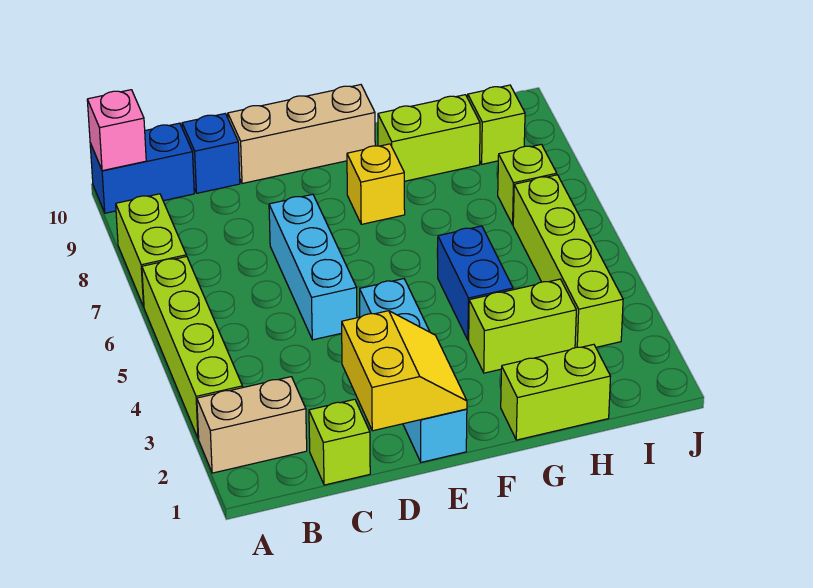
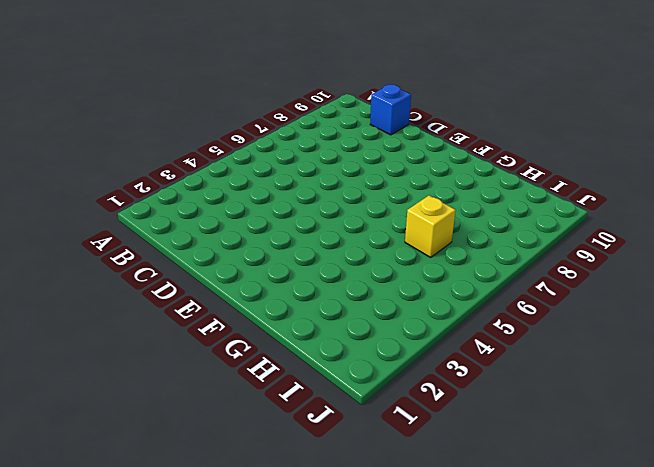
yellow 1x1 brick [405,195,456,257] -> yellow 1x1 brick moved to [347,144,405,224]
none -> tan 1x2 brick [197,377,307,473]
none -> lime 1x4 brick [142,256,243,439]
none -> lime 1x2 brick [116,194,186,307]

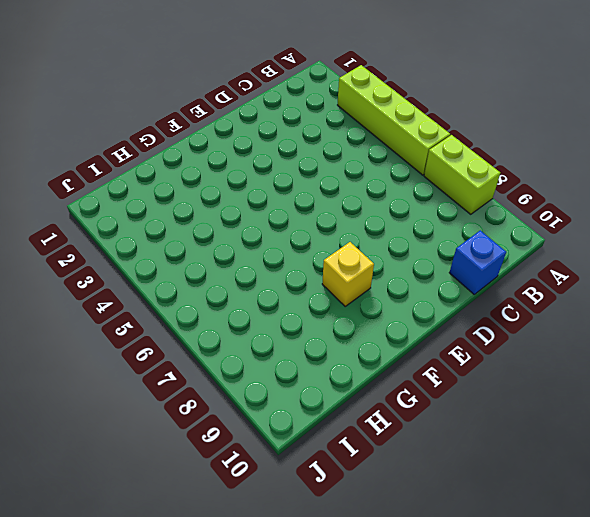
none -> tan 1x2 brick [197,377,307,473]
none -> blue 1x2 brick [90,123,194,213]
none -> lime 1x1 brick [309,399,370,485]

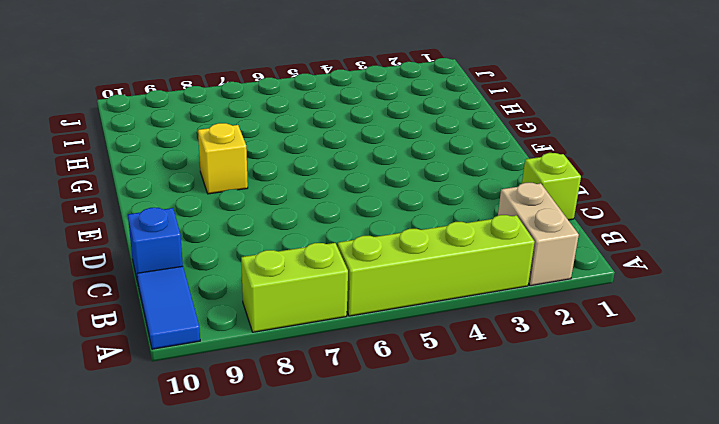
blue 1x2 tile [137,266,200,349] -> blue 1x2 brick [90,123,194,213]
none -> cyan 1x3 brick [269,194,357,340]
none -> tan 1x3 brick [228,85,375,184]
none -> cyan 1x4 brick [360,279,467,462]

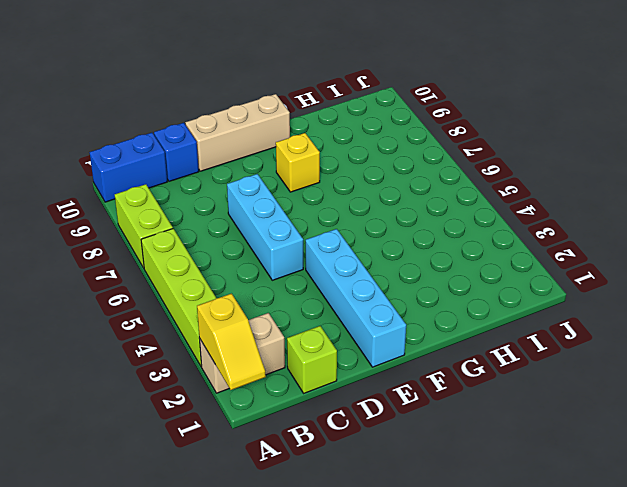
yellow 1x2 slope [197,294,266,390] -> none
none -> lime 1x2 brick [501,344,611,440]
none -> lime 1x2 brick [469,279,576,373]
none -> blue 1x2 brick [438,226,513,340]

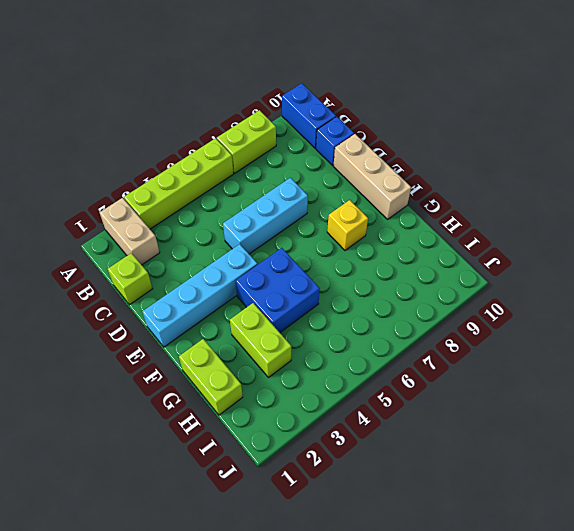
blue 2x2 brick [236,248,320,332] -> blue 1x2 brick [438,226,513,340]
none -> lime 1x2 brick [378,95,480,181]
none -> lime 1x4 brick [513,175,623,348]
none -> lime 1x1 brick [498,144,557,225]

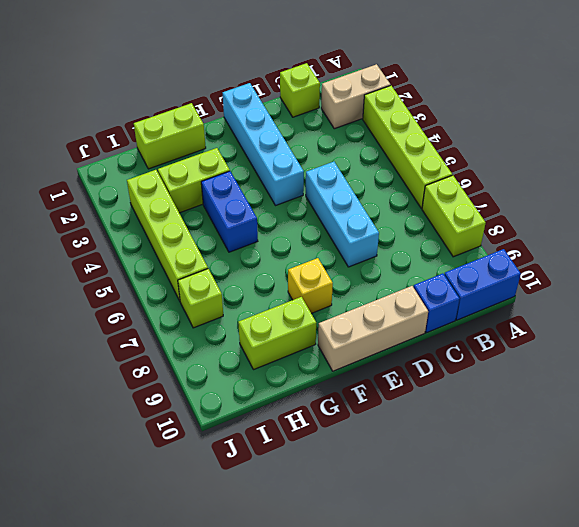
none -> lime 1x1 brick [468,85,525,164]
none -> pink 1x1 brick [87,90,146,171]
none -> yellow 2x2 slope [342,311,467,431]

